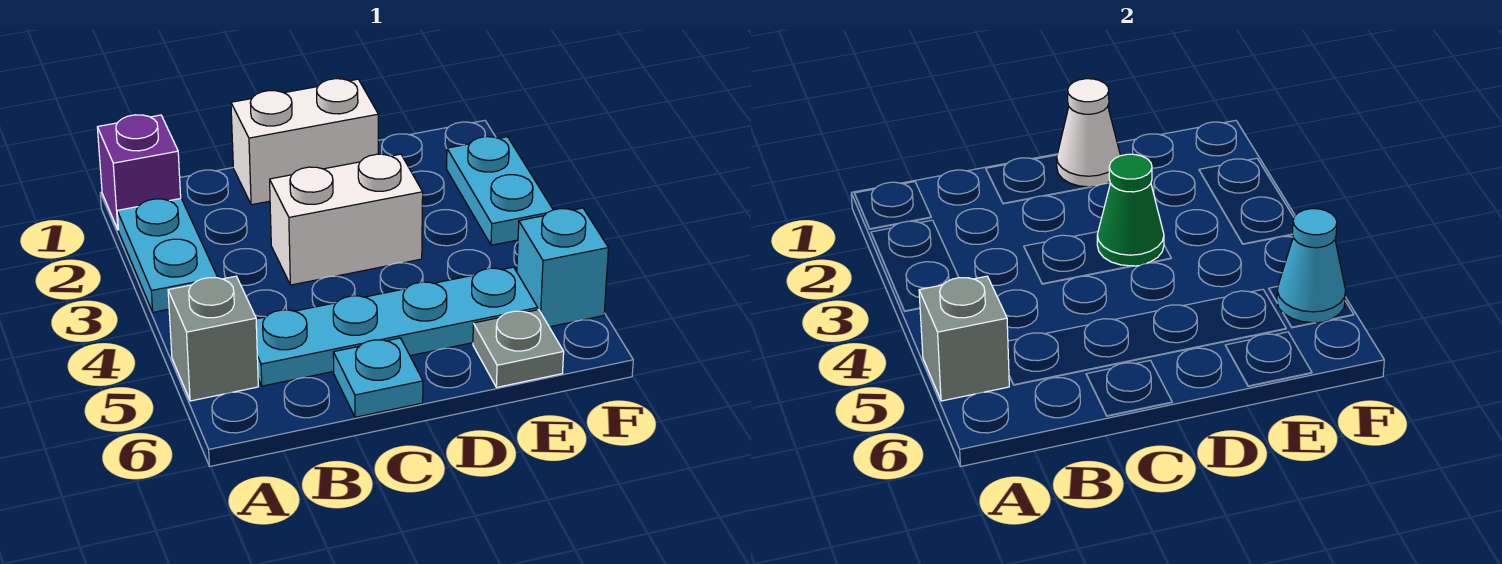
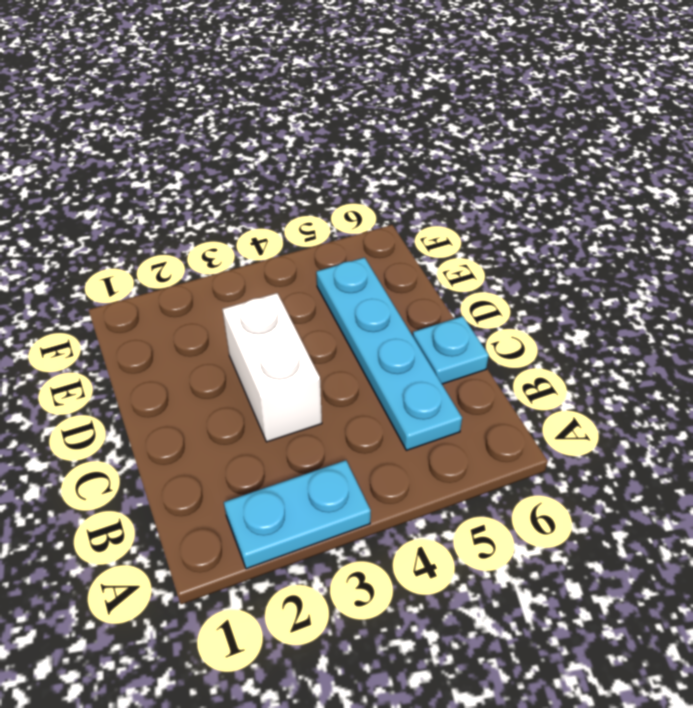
none -> purple 1x1 brick [97,115,181,230]
none -> grey 1x1 brick [168,276,258,401]
none -> white 1x2 brick [231,79,378,205]

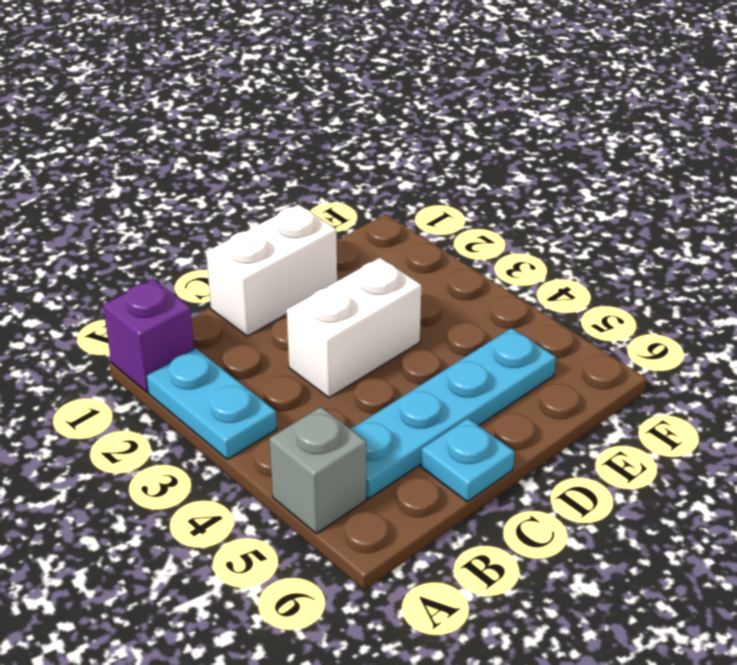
none -> grey 1x1 plate [473,310,564,387]
none -> cyan 1x2 plate [447,137,553,245]
none -> cyan 1x1 brick [517,208,608,327]

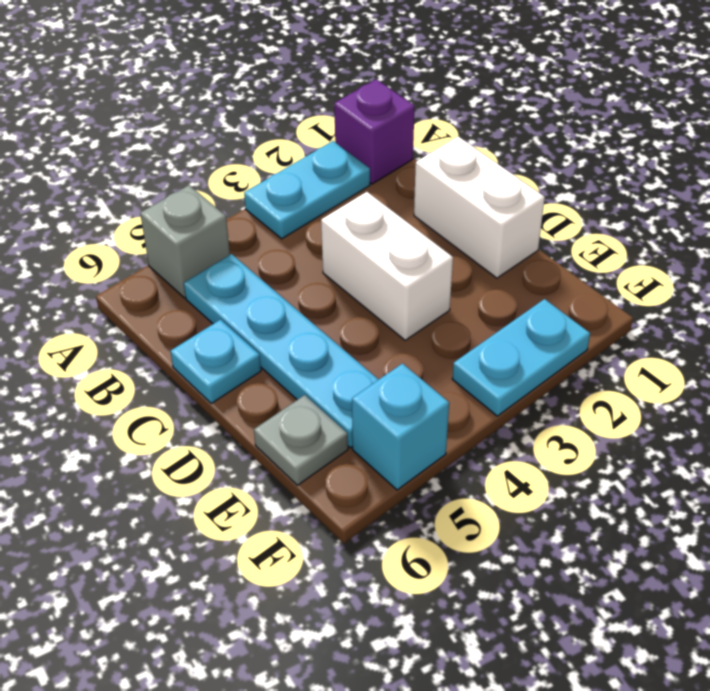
none -> grey 1x1 brick [919,276,1009,401]
none -> white 1x1 cone [1057,79,1121,187]
none -> green 1x1 cone [1097,154,1164,266]

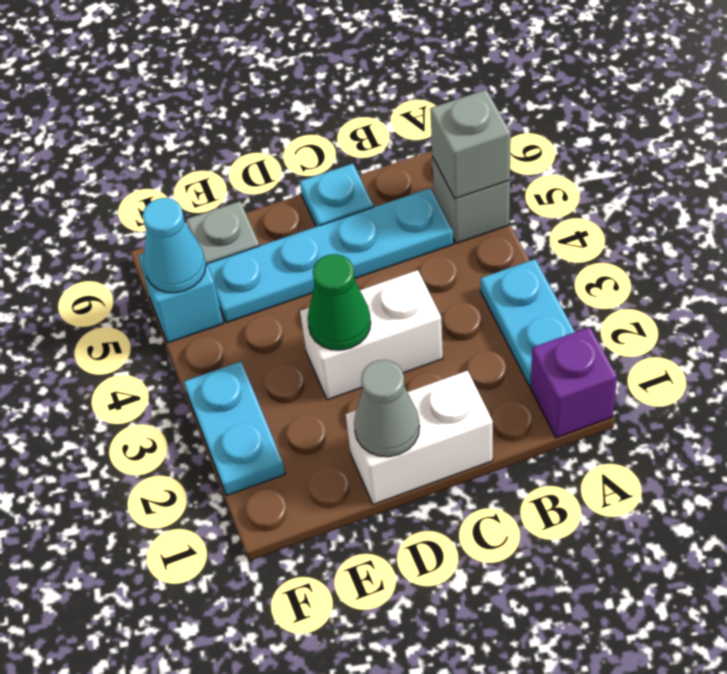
grey 1x1 cone [354,360,420,457] -> white 1x1 cone [1057,79,1121,187]

